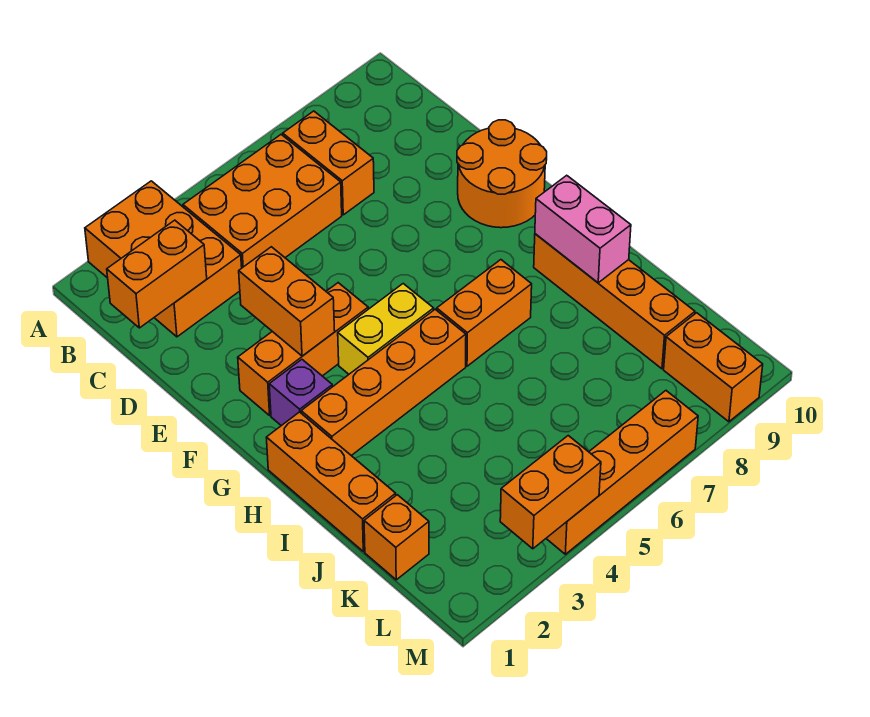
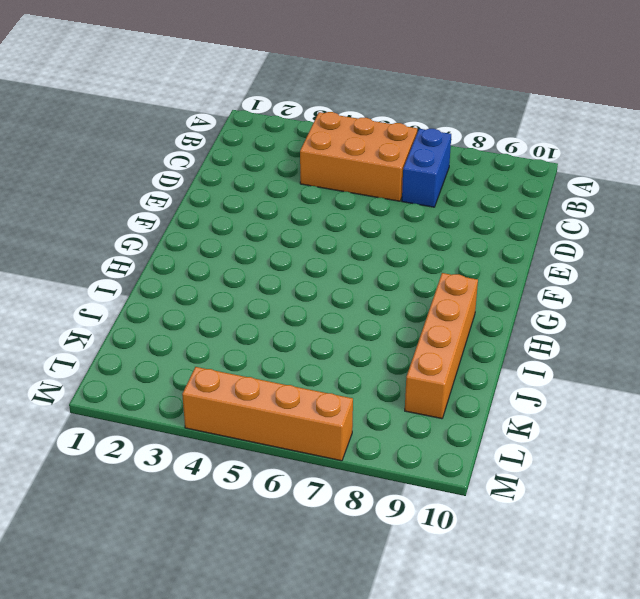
blue 1x2 brick [402,129,451,207] -> orange 1x2 brick [283,111,374,215]
none -> orange 2x3 brick [85,181,242,337]
none -> orange 2x2 round brick [457,120,547,228]
none -> orange 1x3 brick [238,283,368,415]

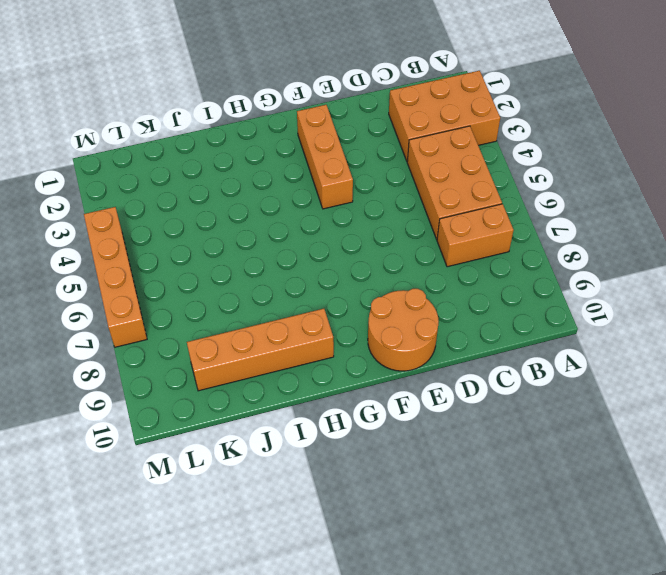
none -> purple 1x1 brick [269,360,332,426]
none -> yellow 1x2 brick [338,284,434,374]
none -> orange 1x3 brick [266,412,396,552]

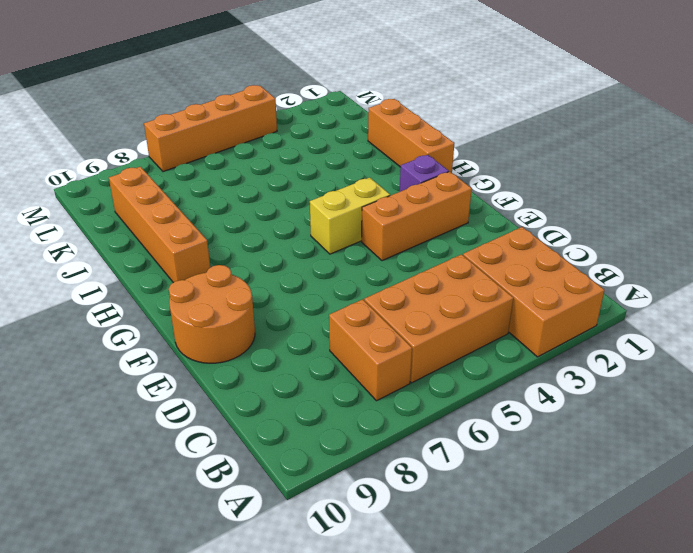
none -> orange 1x4 brick [301,309,466,456]
none -> orange 1x2 brick [437,260,532,366]
none -> orange 1x1 brick [364,495,429,580]

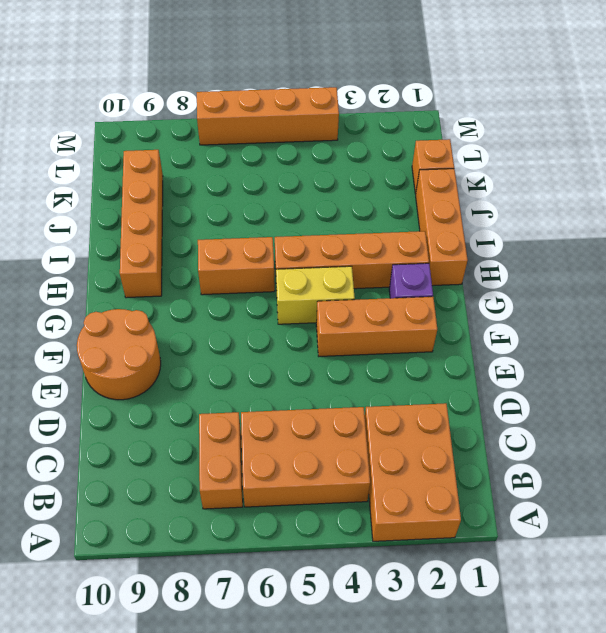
none -> orange 1x2 brick [664,313,763,422]
none -> orange 1x2 brick [107,220,207,328]
none -> orange 1x2 brick [239,247,335,356]

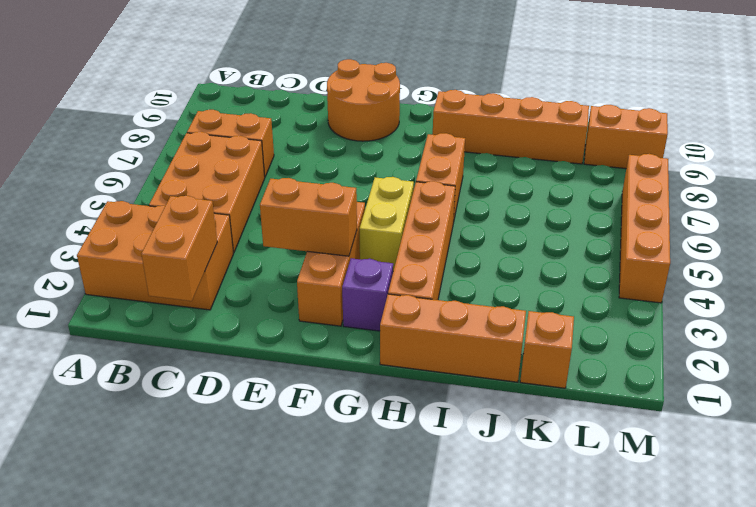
none -> pink 1x2 brick [535,175,631,283]
none -> orange 1x2 brick [500,436,601,549]

